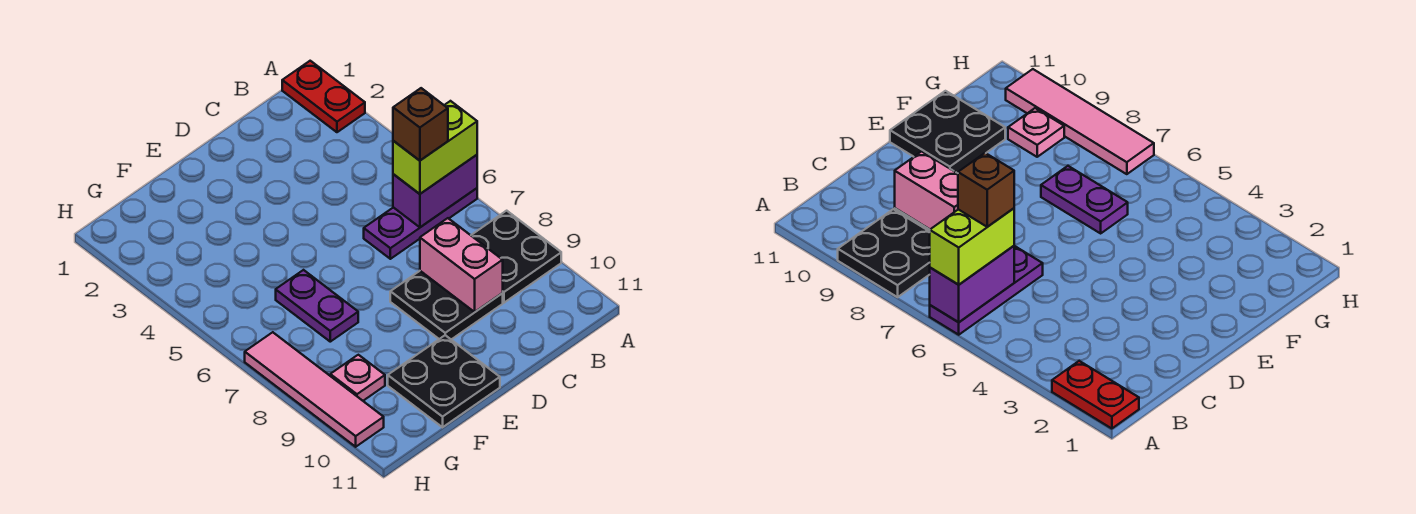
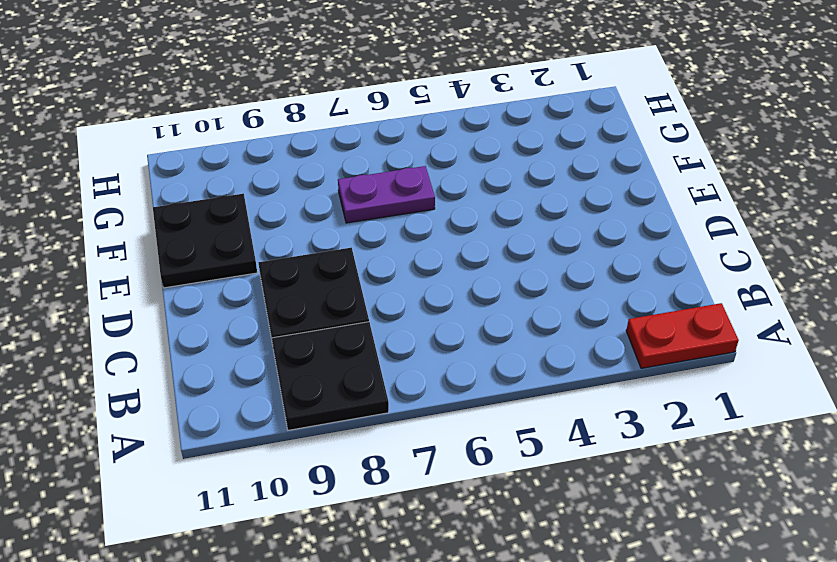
none -> purple 1x3 plate [364,188,477,259]
none -> pink 1x1 plate [330,355,385,401]
none -> pink 1x4 tile [245,332,384,447]

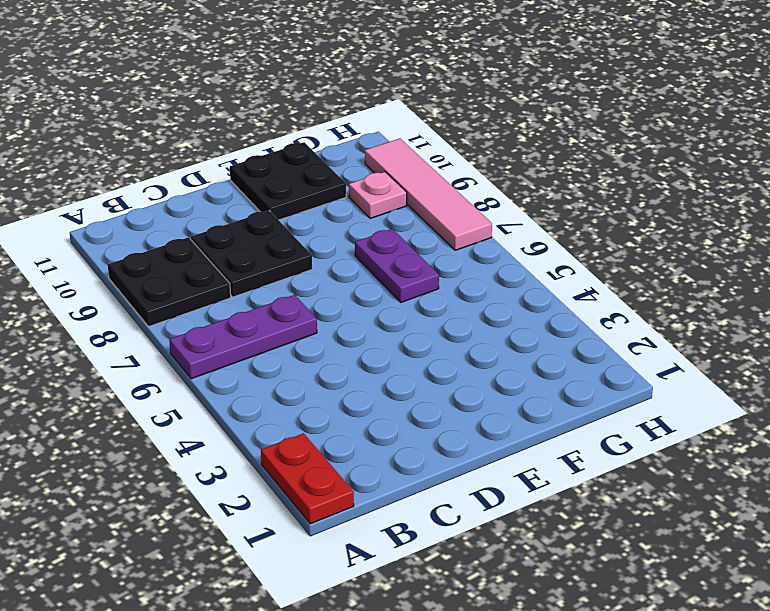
none -> purple 1x2 brick [393,155,477,227]
none -> pink 1x2 brick [420,218,503,312]
none -> lime 1x2 brick [393,101,477,194]

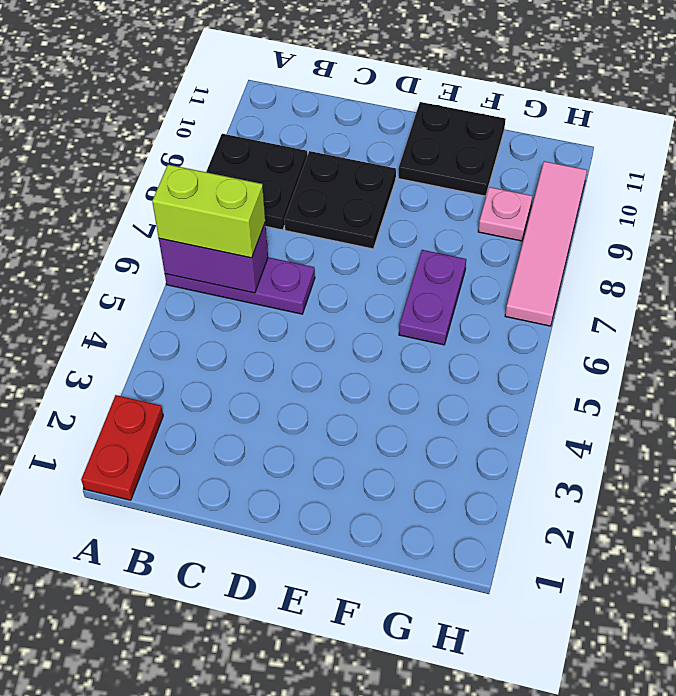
none -> pink 1x2 brick [420,218,503,312]
none -> brown 1x1 brick [393,88,448,161]

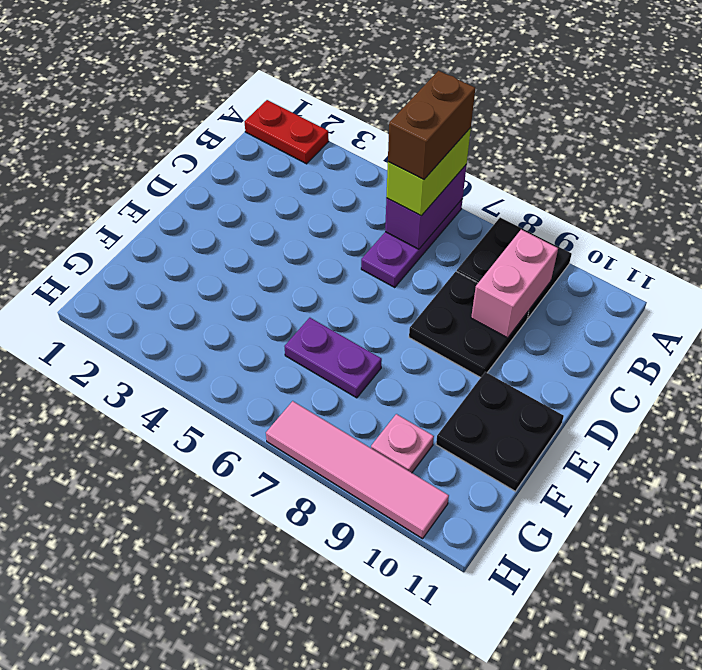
brown 1x2 brick [388,71,475,180] -> brown 1x1 brick [393,88,448,161]
pink 1x2 brick [471,230,558,338] -> pink 1x2 brick turned to [420,218,503,312]

